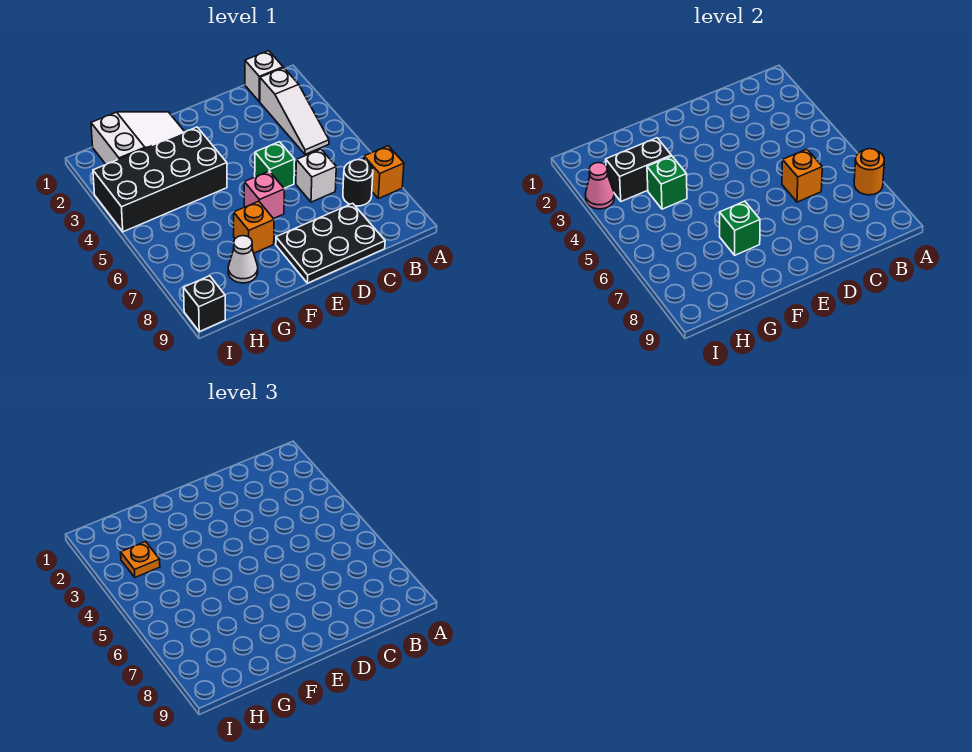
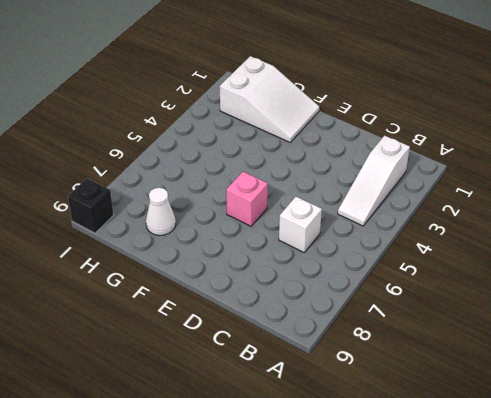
none -> orange 1x1 brick [364,146,404,199]
none -> white 1x1 brick [245,51,283,102]
none -> black 1x1 round brick [343,160,373,206]

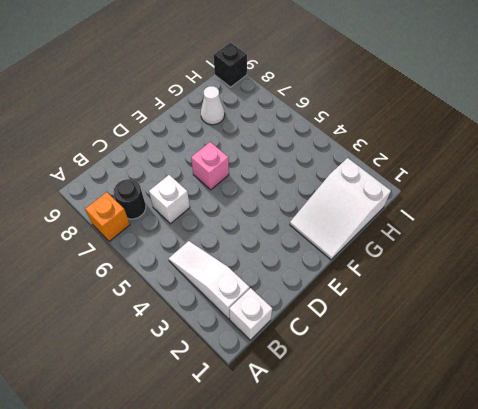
none -> black 2x3 plate [276,203,385,283]
none -> green 1x1 brick [255,142,295,188]
none -> black 2x4 brick [93,127,227,232]

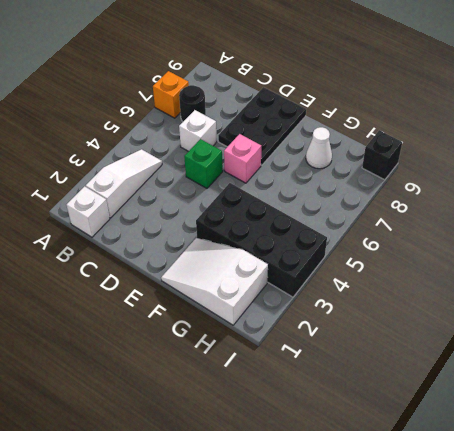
black 2x3 plate [218,87,306,165] -> black 2x3 plate turned to [276,203,385,283]
none -> orange 1x1 brick [234,201,274,253]
none -> orange 1x1 round brick [854,149,884,195]
none -> orange 1x1 brick [782,149,822,202]

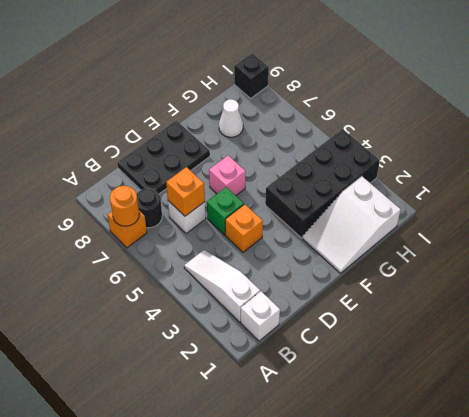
orange 1x1 brick [225,204,263,252] -> orange 1x1 brick moved to [234,201,274,253]
none -> green 1x1 brick [720,201,760,255]
none -> black 1x2 brick [606,138,671,201]
none -> green 1x1 brick [647,156,687,209]

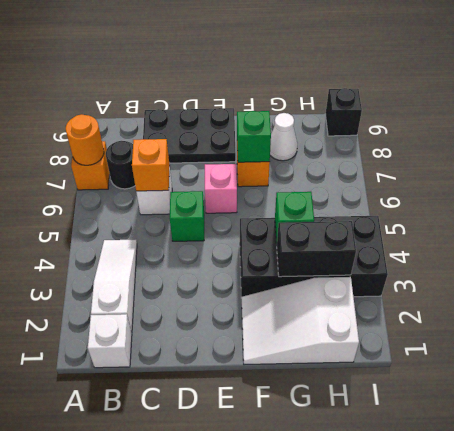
none -> pink 1x1 cone [586,163,614,209]
none -> orange 1x1 plate [121,542,160,577]

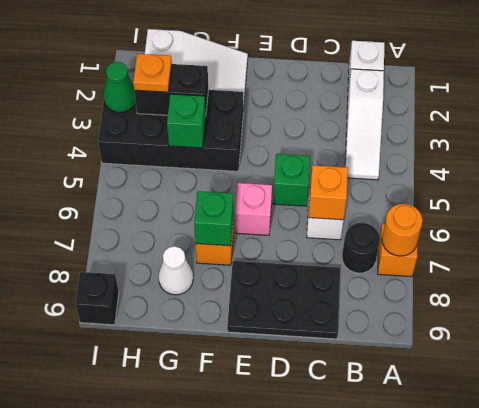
green 1x1 cone [103,62,136,112] -> pink 1x1 cone [586,163,614,209]

